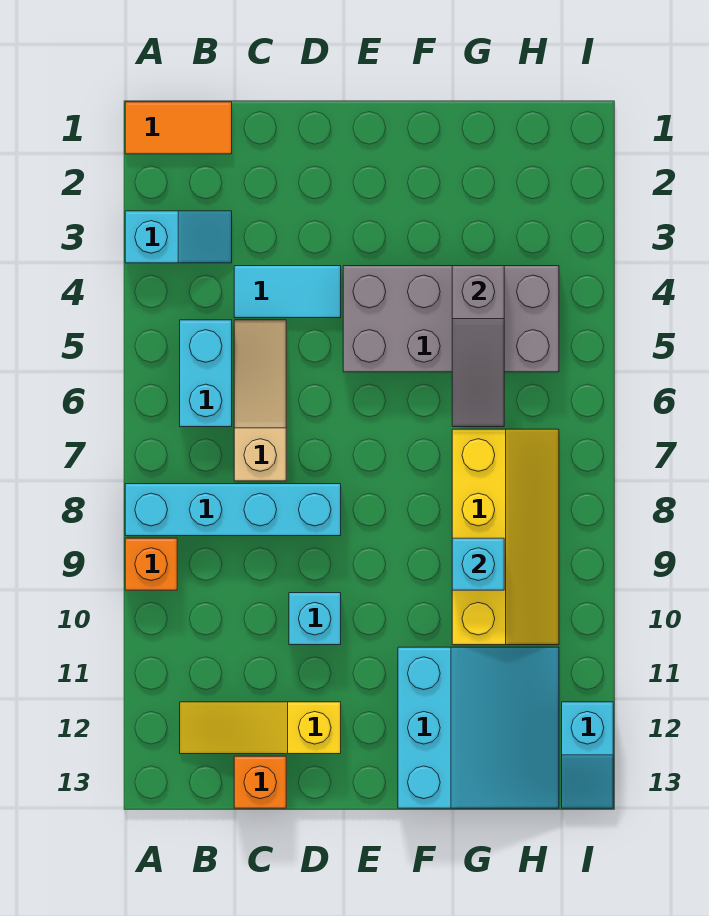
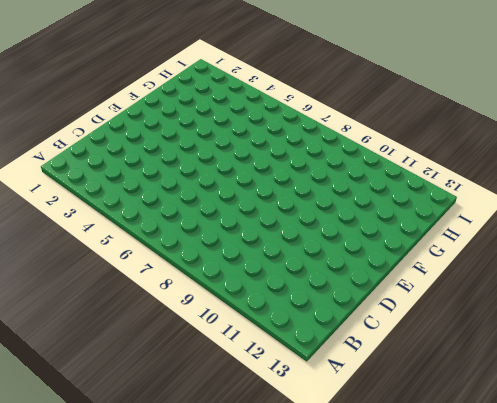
none -> orange 1x2 tile [125,102,232,154]
none -> cyan 1x2 slope [125,211,232,263]
none -> cyan 1x4 brick [125,484,341,536]

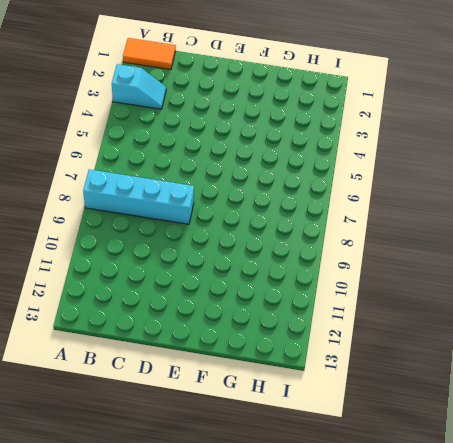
none -> orange 1x1 brick [125,538,177,590]
none -> cyan 1x2 brick [180,320,232,427]
none -> yellow 1x3 slope [180,702,341,754]

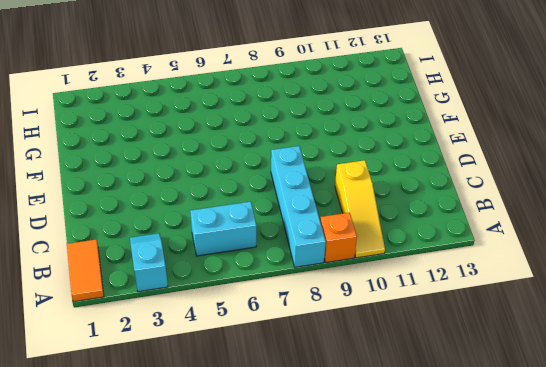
yellow 1x3 slope [335,160,385,258] -> yellow 1x3 slope moved to [180,702,341,754]
none -> cyan 1x2 tile [234,266,341,318]
none -> tan 1x3 slope [234,320,286,481]
none -> orange 1x1 brick [234,756,286,808]

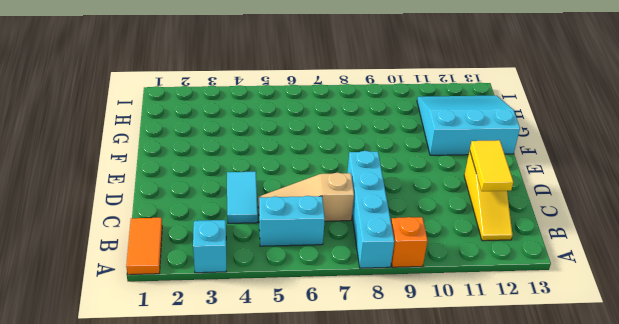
yellow 1x2 tile [470,140,513,191] -> none
none -> orange 1x1 brick [234,756,286,808]
none -> cyan 1x1 brick [289,593,341,645]
none -> grey 2x4 brick [343,266,559,372]

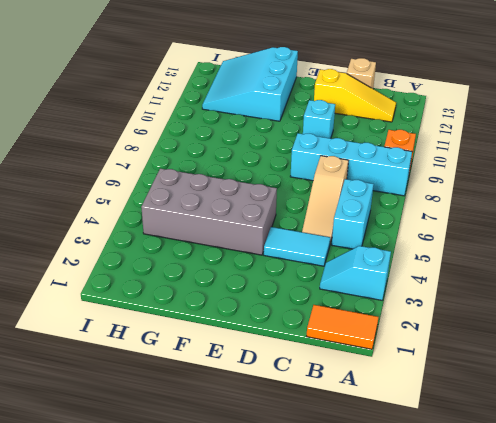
tan 1x1 brick [347,58,376,89] -> orange 1x1 brick [234,756,286,808]
none -> yellow 2x4 slope [452,429,559,645]
none -> cyan 1x2 slope [562,702,613,808]
none -> grey 1x3 slope [452,266,504,427]

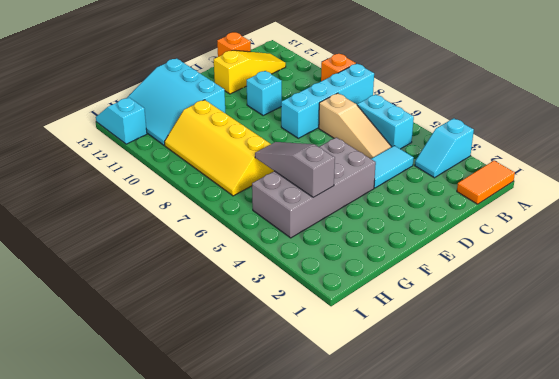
none -> cyan 1x1 brick [452,538,504,590]

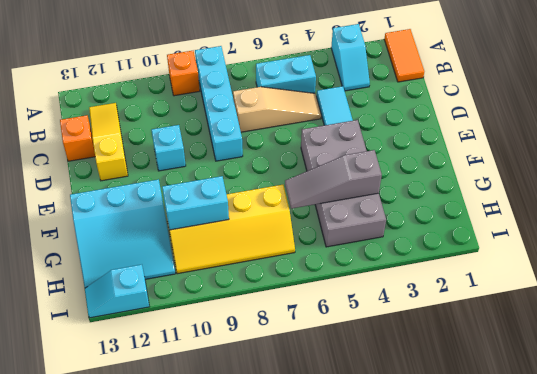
cyan 1x2 brick [162,176,229,230] -> cyan 1x1 brick [452,538,504,590]

